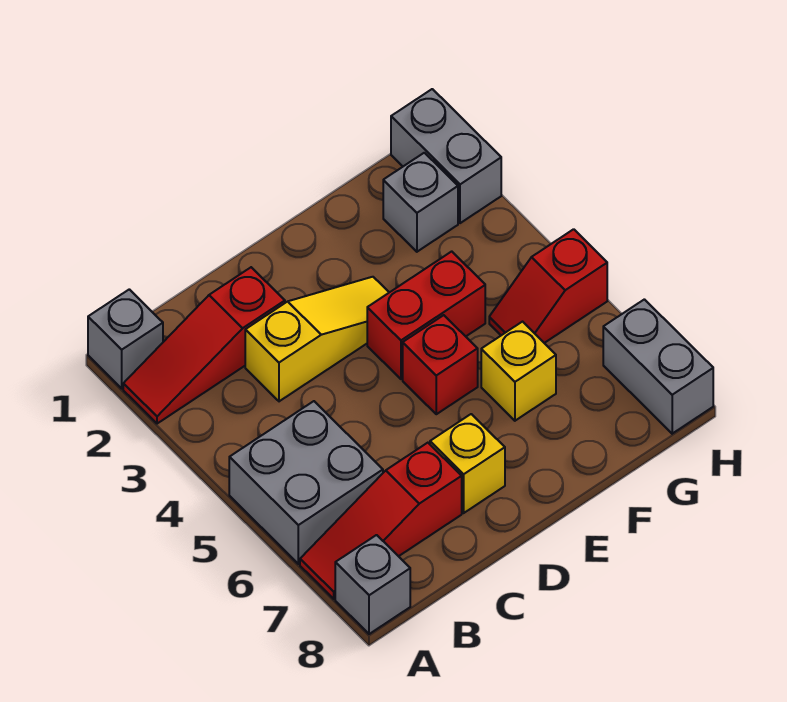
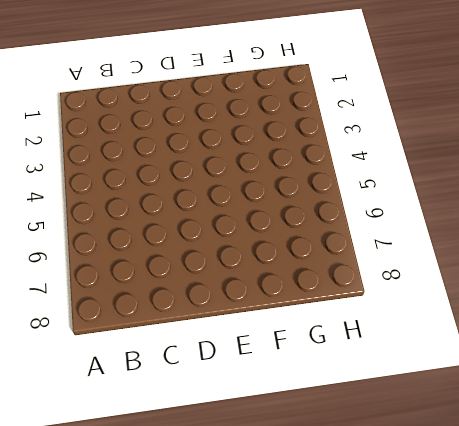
none -> grey 1x1 brick [88,289,163,388]
none -> red 1x3 slope [123,267,285,424]
none -> grey 2x2 brick [229,401,383,564]

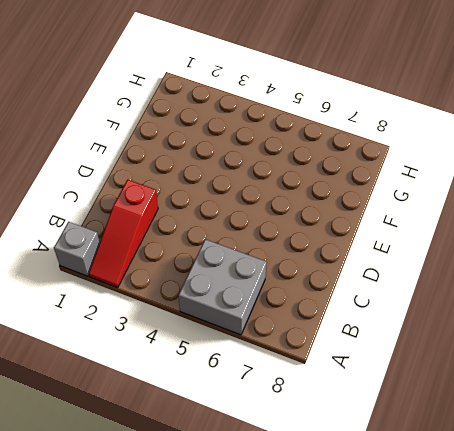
none -> red 1x3 slope [300,443,462,599]
none -> grey 1x1 brick [335,535,410,634]
none -> yellow 1x3 slope [245,277,389,401]

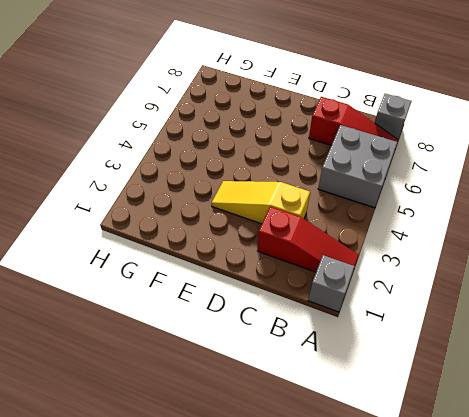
none -> yellow 1x1 brick [430,414,505,513]
none -> red 1x2 brick [367,251,485,379]
none -> red 1x1 brick [403,315,478,414]

